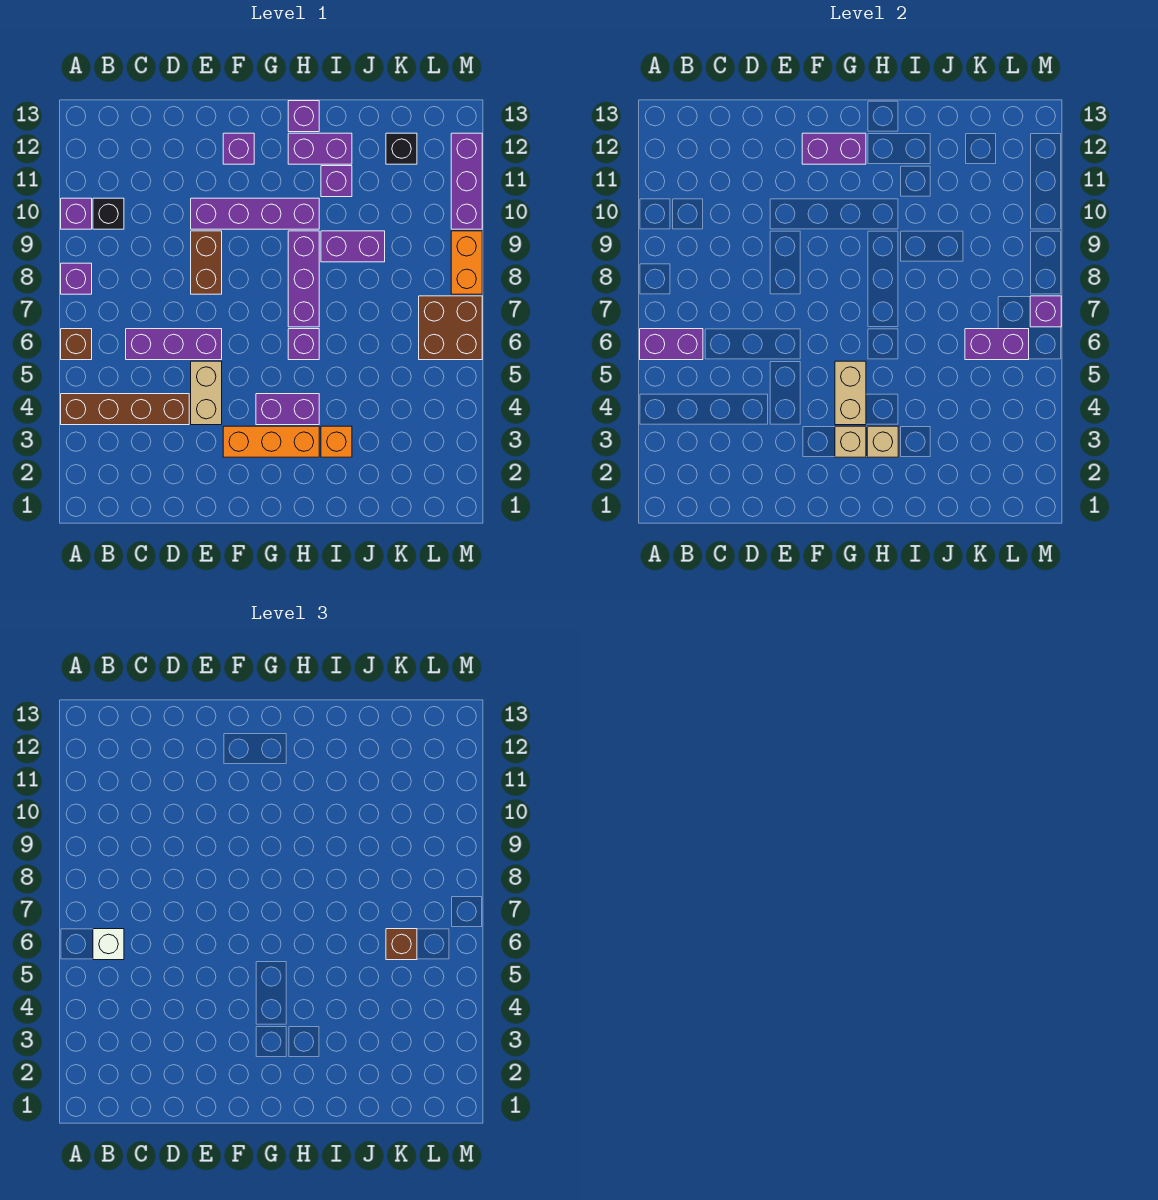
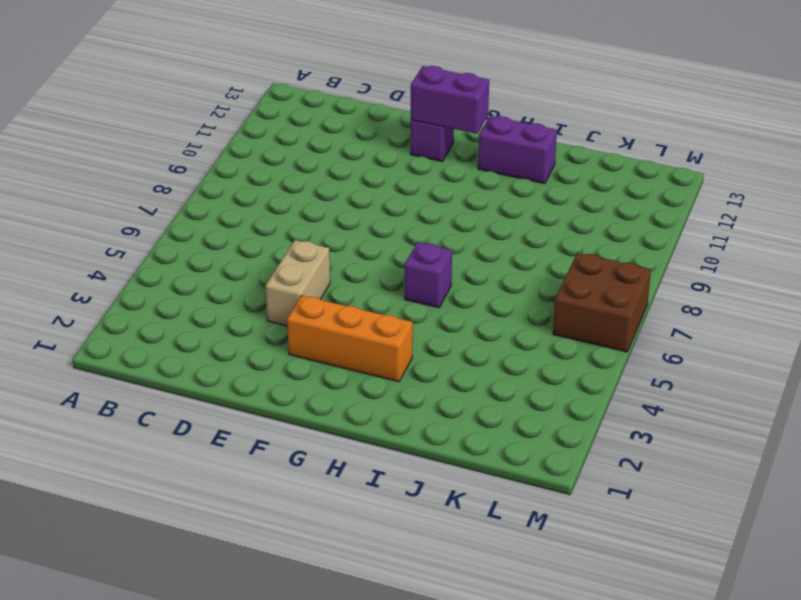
none -> brown 1x4 brick [61,394,189,425]
none -> brown 1x1 brick [61,329,92,360]
none -> purple 1x1 brick [61,263,92,294]
none -> purple 1x1 brick [61,198,92,229]

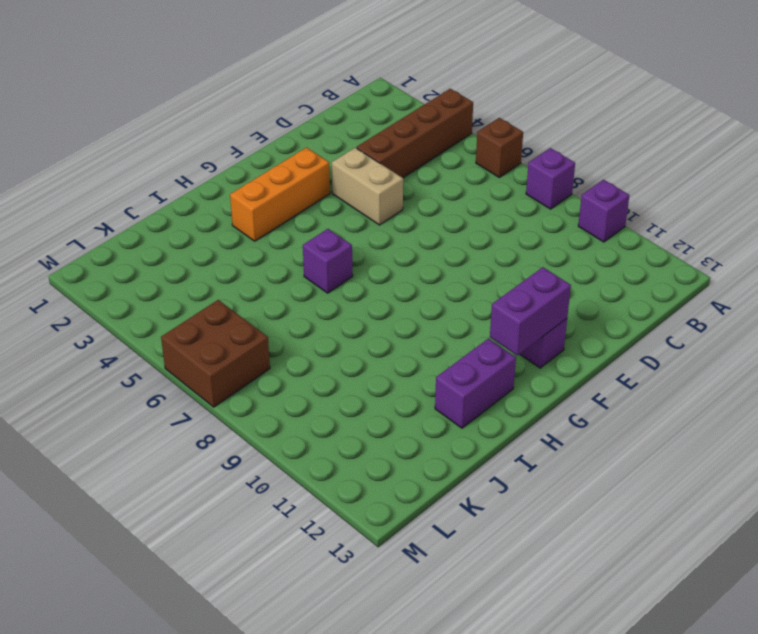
none -> black 1x1 brick [93,198,124,229]
none -> purple 1x3 brick [126,329,222,360]
none -> brown 1x2 brick [191,231,222,294]
none -> purple 1x4 brick [191,198,319,229]

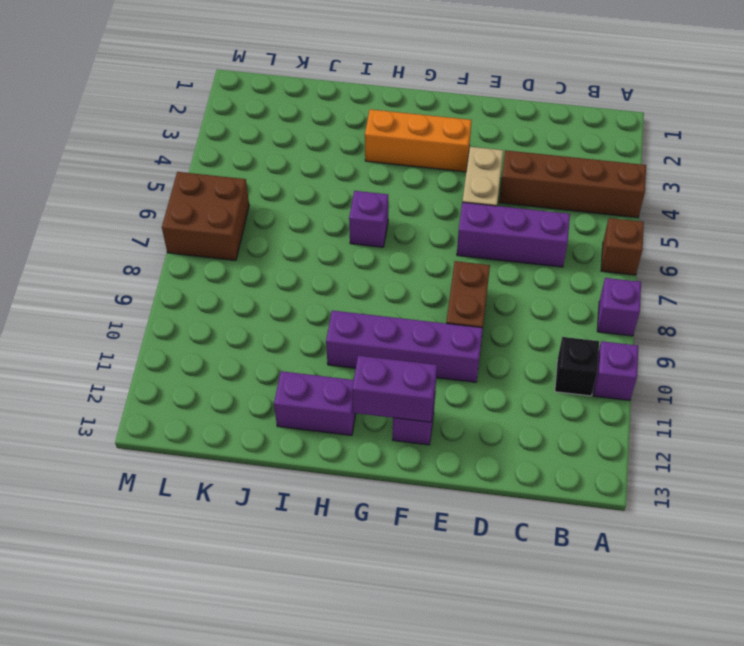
none -> purple 1x2 brick [256,394,319,425]
none -> purple 1x3 brick [288,231,319,327]
none -> purple 1x1 brick [288,101,319,132]
none -> orange 1x1 brick [321,426,352,457]

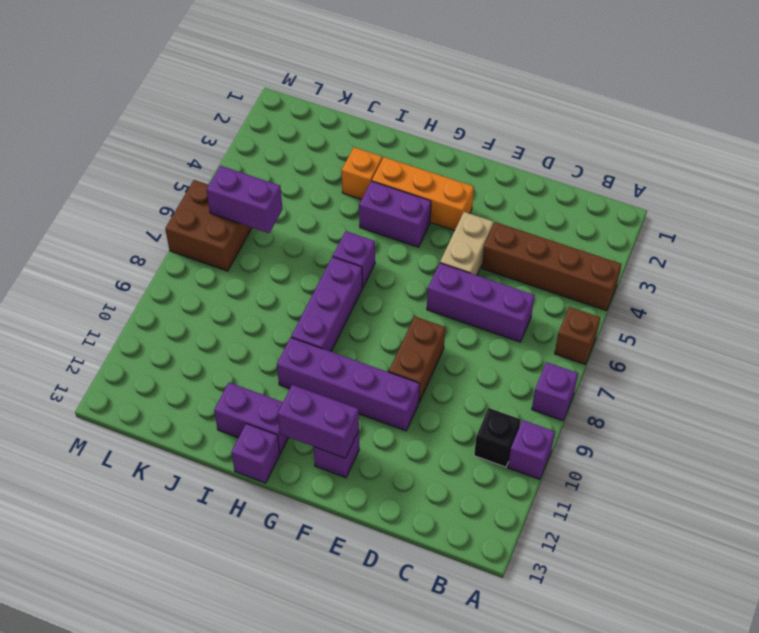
none -> purple 1x2 brick [321,231,385,262]
none -> purple 1x1 brick [321,166,352,197]
none -> black 1x1 brick [386,133,417,164]
none -> orange 1x2 brick [451,231,482,294]

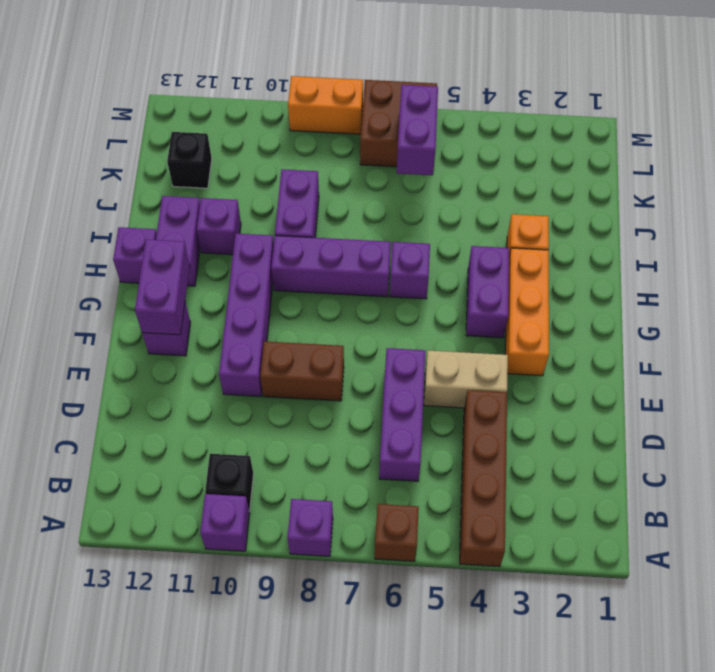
none -> purple 1x3 brick [451,133,482,229]
none -> purple 1x2 brick [640,329,703,360]
none -> tan 1x1 brick [835,426,866,457]
none -> tan 1x2 brick [835,361,866,425]

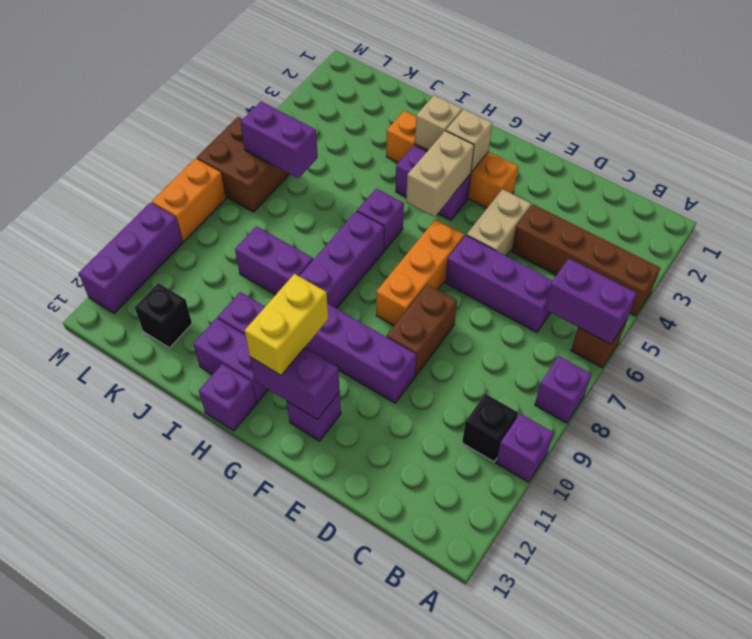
orange 1x3 brick [376,219,464,325] -> none
yellow 1x2 brick [245,274,328,375] -> none
none -> purple 1x1 brick [1030,296,1061,327]
none -> white 1x1 brick [93,929,124,960]
none -> brown 1x1 brick [386,929,417,960]

